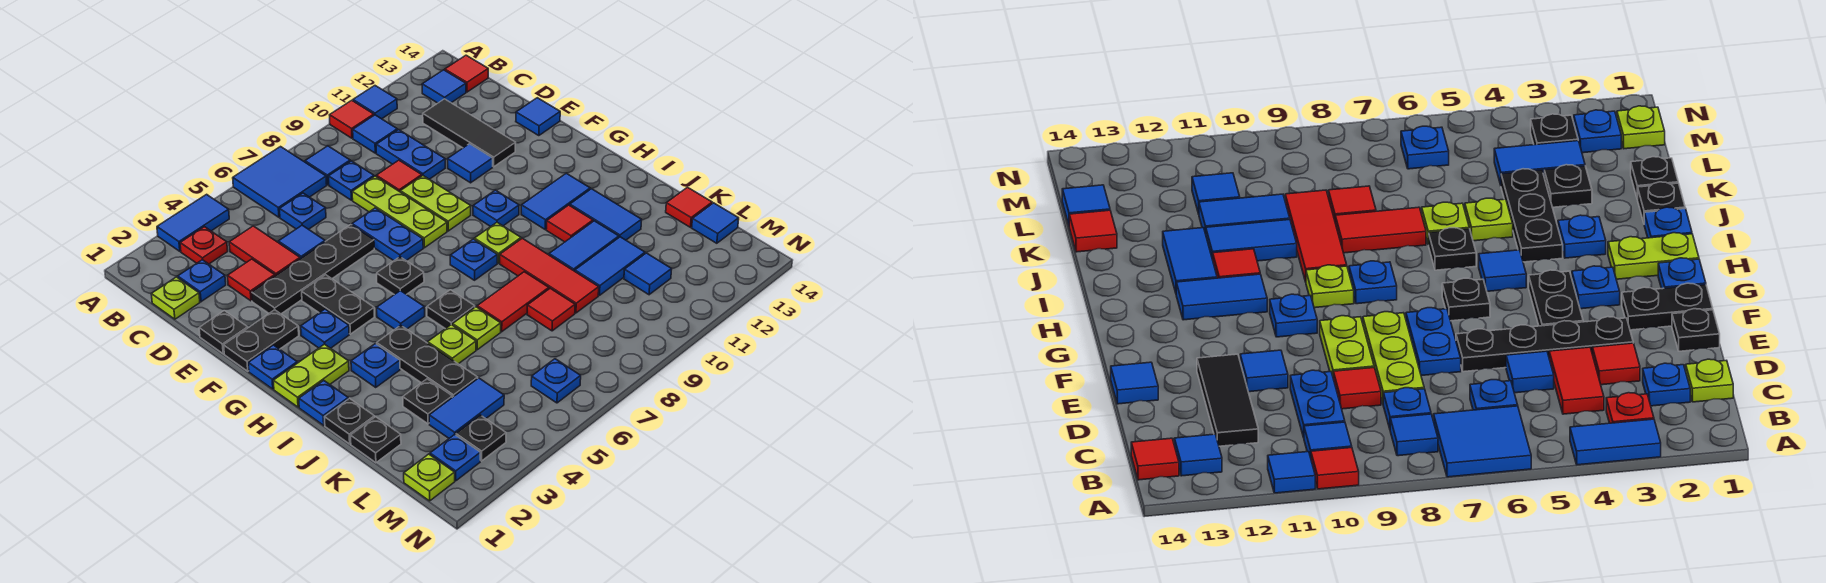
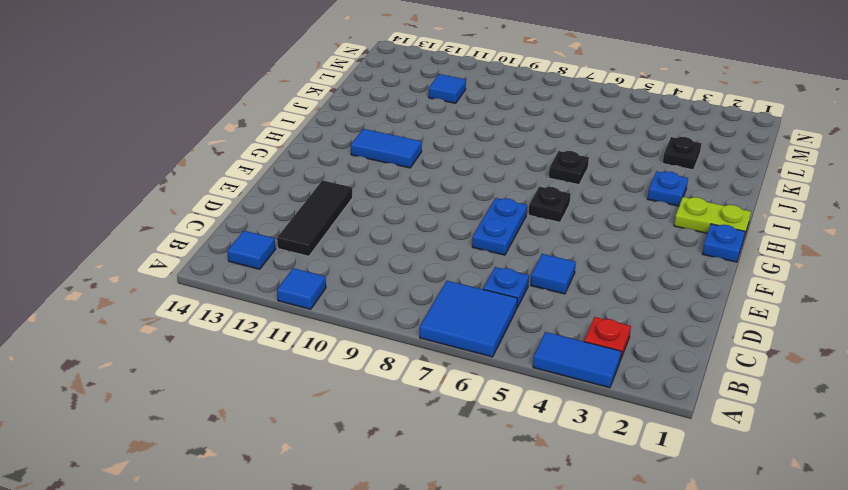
none -> red 1x1 tile [330,100,374,138]
none -> blue 1x1 tile [305,146,350,185]
none -> blue 1x1 tile [353,115,397,153]
none -> red 1x1 tile [445,55,488,92]

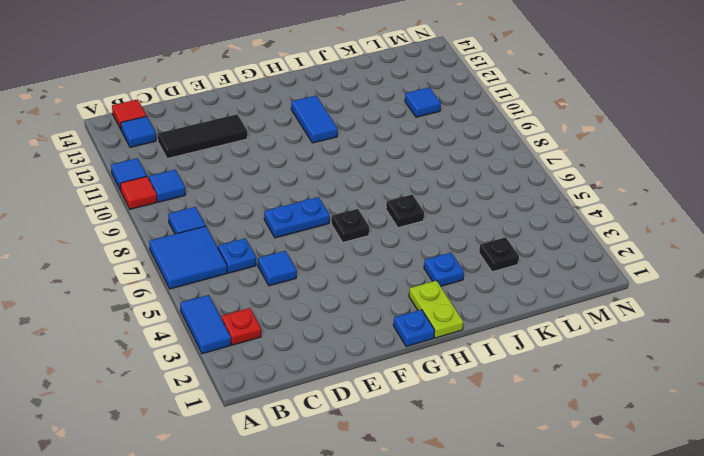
none -> lime 1x1 plate [151,277,200,319]
none -> blue 1x1 plate [178,260,226,302]
none -> red 1x2 tile [229,226,300,276]
none -> blue 1x1 plate [328,161,374,200]

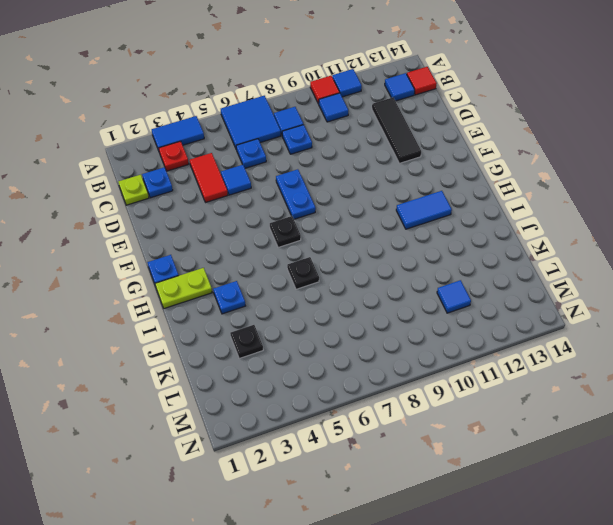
none -> blue 1x2 plate [376,130,445,179]
none -> red 1x1 tile [227,259,275,301]
none -> lime 1x3 plate [352,176,447,248]
none -> red 1x1 tile [376,160,422,192]

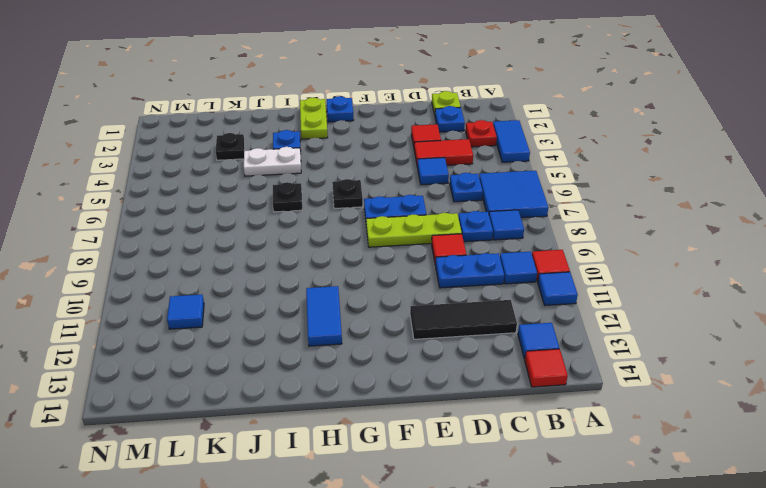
white 1x2 plate [244,147,301,176] -> black 1x3 plate [377,325,478,397]
none -> black 1x1 plate [199,311,248,354]
none -> black 1x4 plate [252,225,374,314]
none -> lime 1x2 plate [400,176,471,231]
none -> blue 1x1 tile [448,144,493,183]

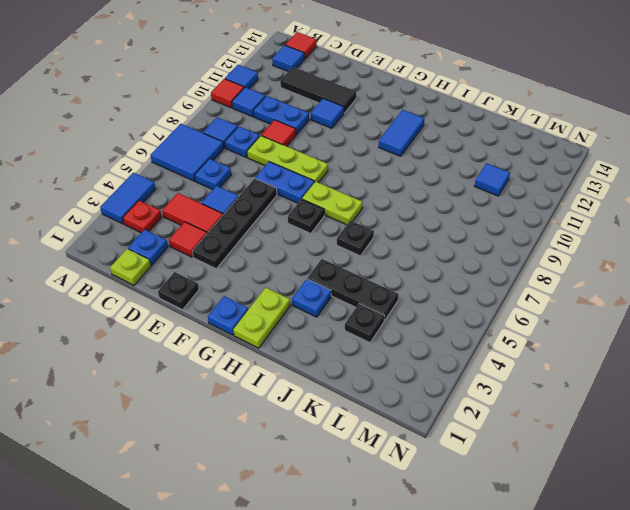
lime 1x2 plate [302,182,362,225] -> lime 1x2 plate moved to [400,176,471,231]
none -> blue 1x1 tile [516,98,560,136]
none -> black 1x2 plate [224,310,299,371]
none -> black 1x2 plate [302,275,374,334]
none -> blue 1x1 plate [301,309,349,348]

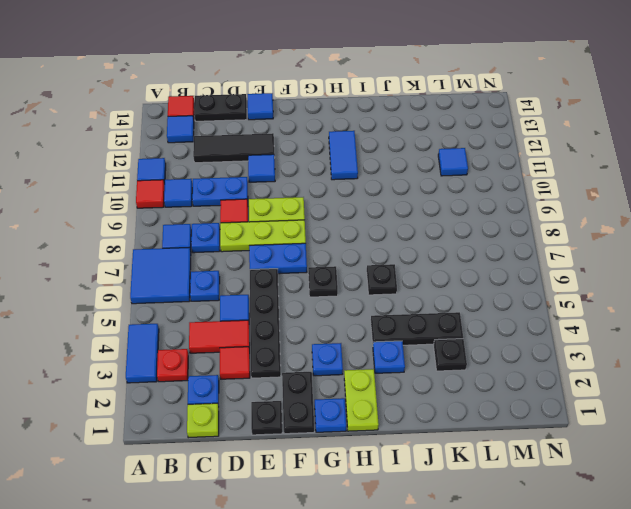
black 1x2 plate [194,94,247,121] -> black 1x2 plate moved to [302,275,374,334]
none -> blue 1x1 plate [473,190,519,227]
none -> blue 1x1 tile [377,291,425,329]
none -> blue 1x1 plate [450,239,497,280]
none -> lime 1x1 plate [474,223,521,263]

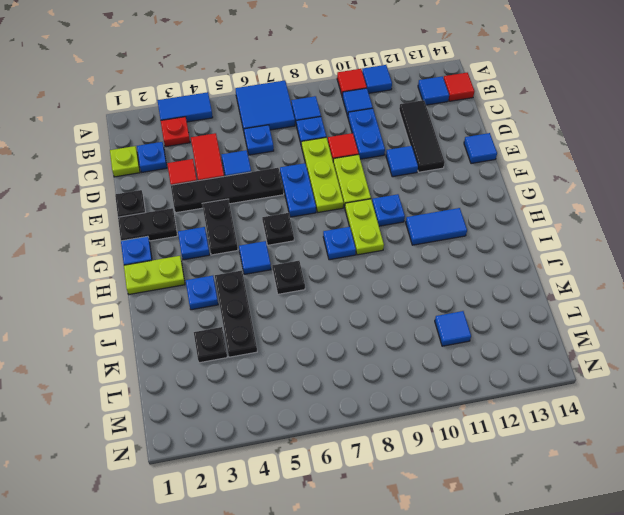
lime 1x2 plate [345,199,384,255] -> lime 1x1 plate [474,223,521,263]
none -> blue 1x1 plate [299,381,348,425]
none -> red 1x3 tile [500,238,599,313]
none -> red 1x1 tile [546,205,593,242]
none -> blue 1x2 tile [570,189,642,240]

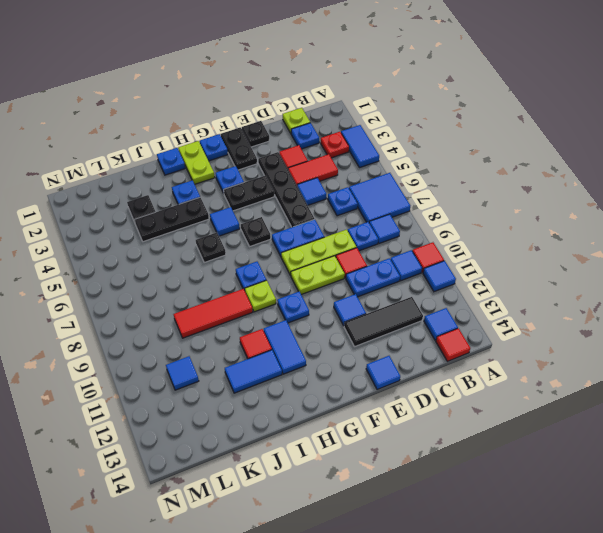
none -> black 1x1 plate [325,399,374,444]
none -> lime 1x1 plate [428,325,476,364]
none -> lime 1x1 plate [453,307,501,350]
none -> red 1x2 tile [477,272,549,332]

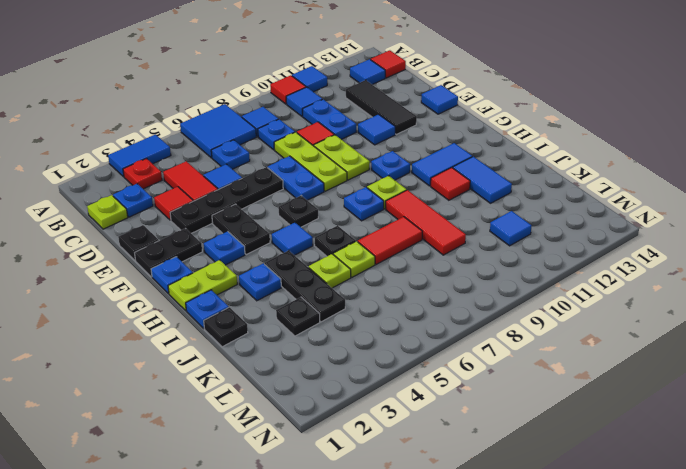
none -> blue 1x2 tile [549,221,619,271]
none -> black 1x1 plate [351,417,401,463]
none -> red 1x1 tile [527,288,575,331]
none -> blue 1x2 tile [575,237,645,295]

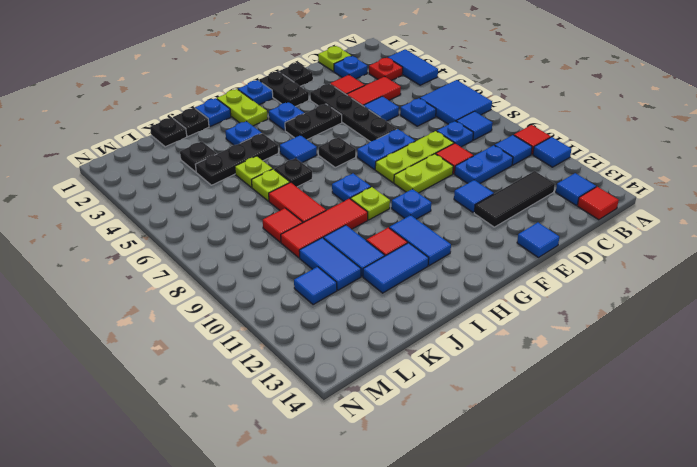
none -> red 1x1 tile [666,187,712,227]
none -> blue 1x2 tile [429,378,504,438]
none -> blue 1x1 tile [692,203,739,243]
none -> lime 1x1 plate [404,454,455,501]

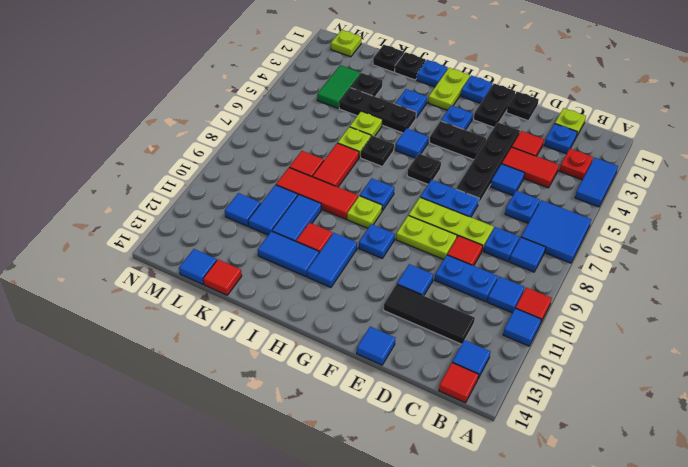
green 1x2 tile [317,65,361,108] -> blue 1x2 tile [429,378,504,438]
none -> blue 1x1 plate [430,434,480,481]
none -> black 1x1 plate [456,415,506,461]
none -> blue 1x1 plate [531,359,581,403]

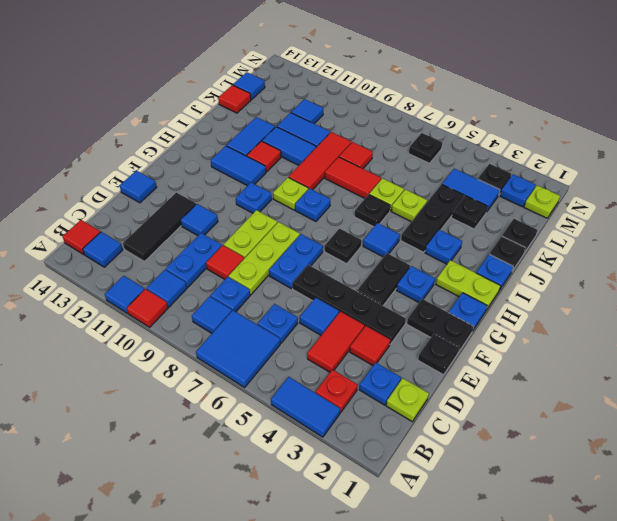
black 1x1 plate [409,133,442,163] -> blue 1x1 plate [531,359,581,403]

